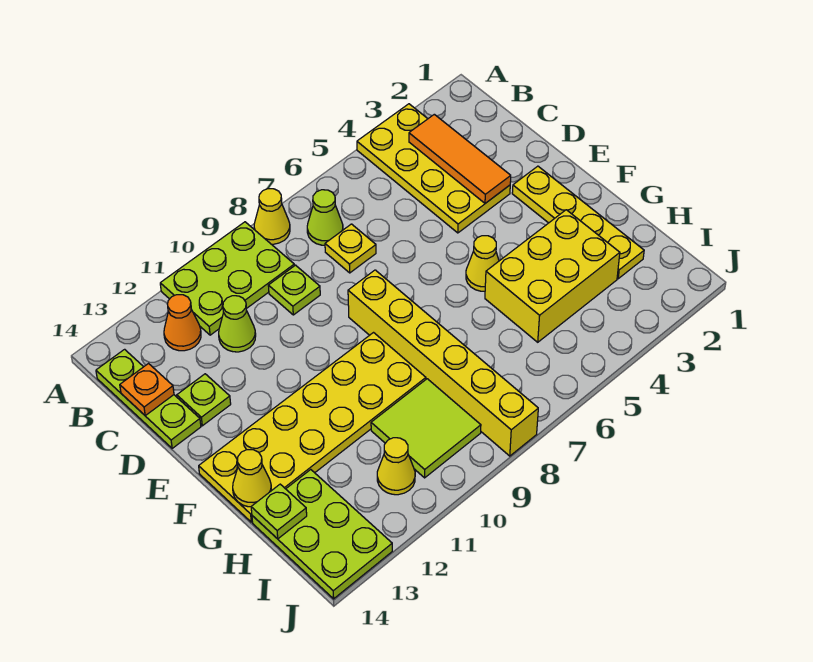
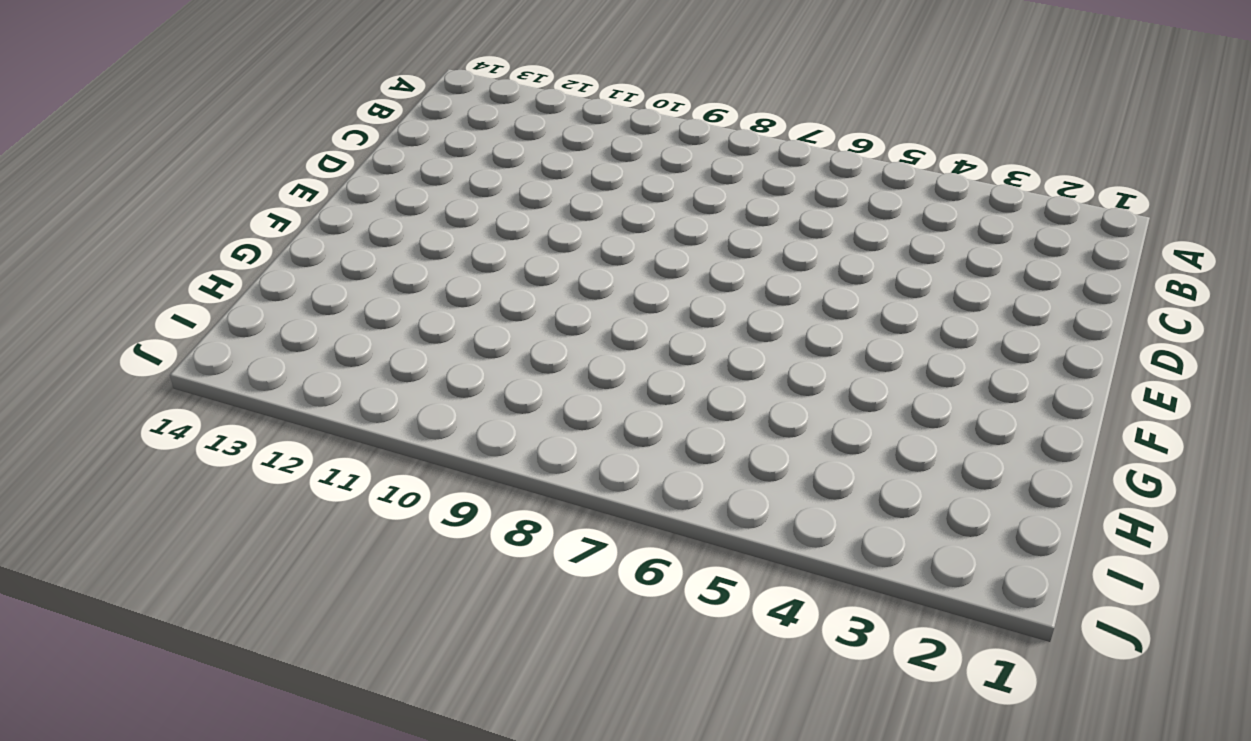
none -> yellow 2x4 plate [357,104,510,233]
none -> yellow 1x1 cone [254,189,290,244]
none -> lime 2x3 plate [160,222,294,335]

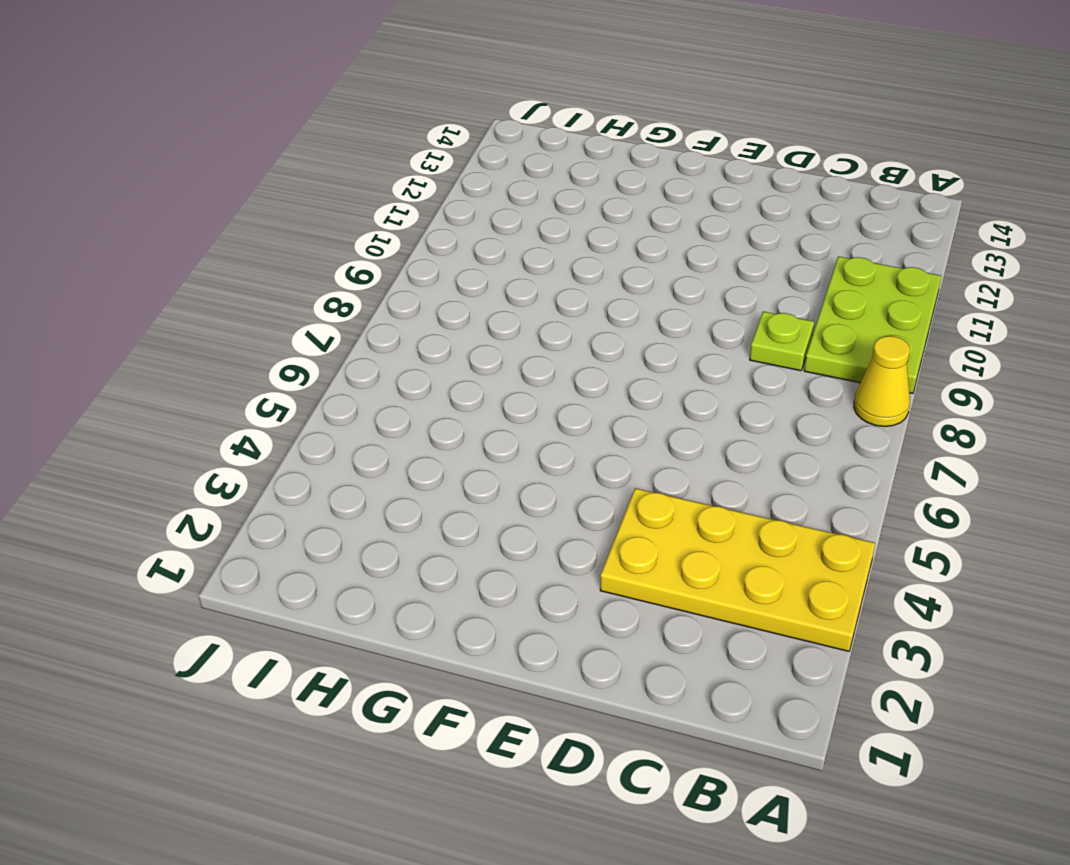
none -> lime 1x1 cone [307,190,343,245]
none -> orange 1x1 cone [164,295,201,351]
none -> lime 1x3 plate [96,349,201,448]

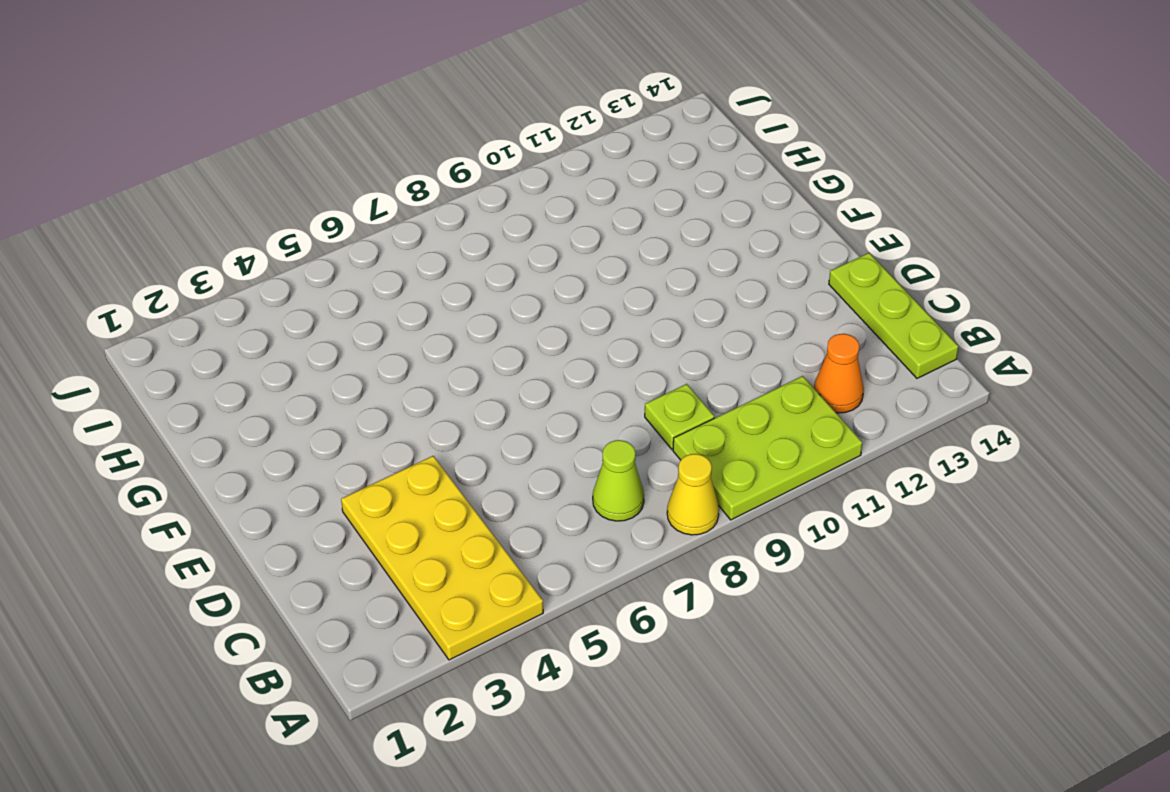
none -> yellow 1x1 plate [325,224,376,273]
none -> lime 1x1 cone [219,296,256,352]
none -> lime 1x1 plate [177,374,231,426]

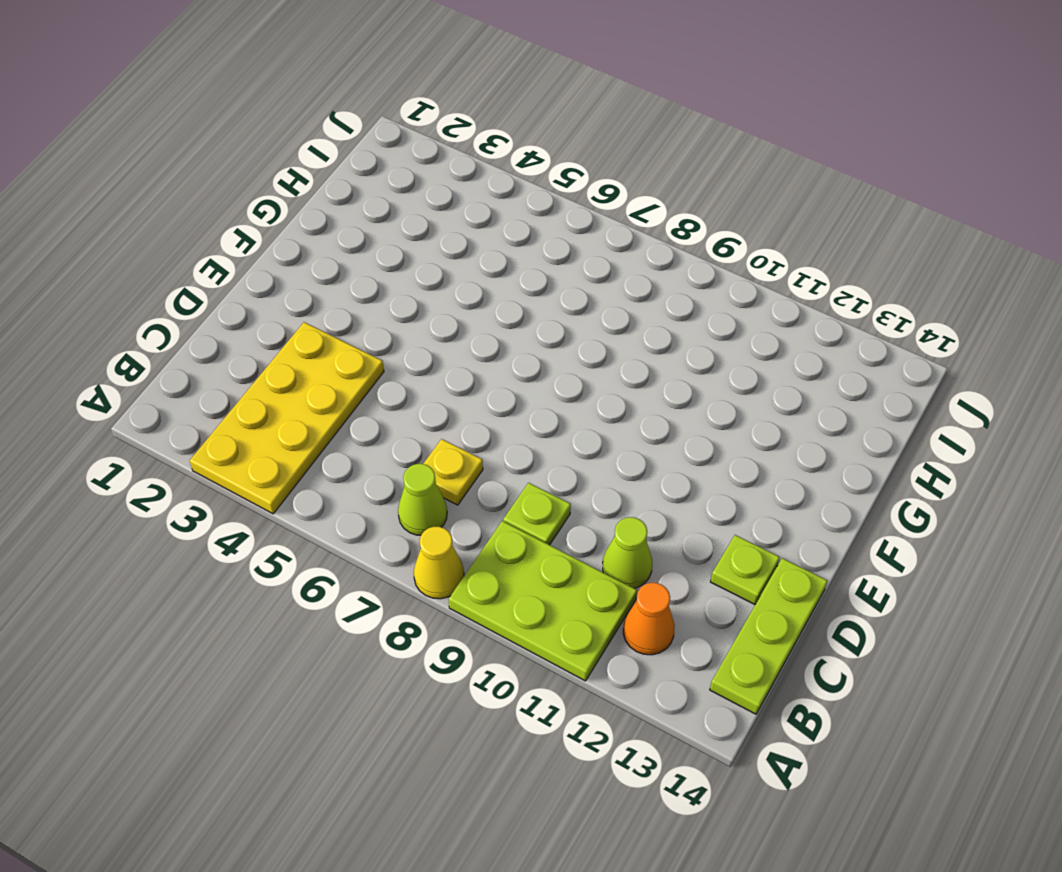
none -> yellow 1x4 plate [512,166,644,279]
none -> yellow 1x6 brick [348,270,538,456]
none -> yellow 1x1 cone [466,236,499,291]

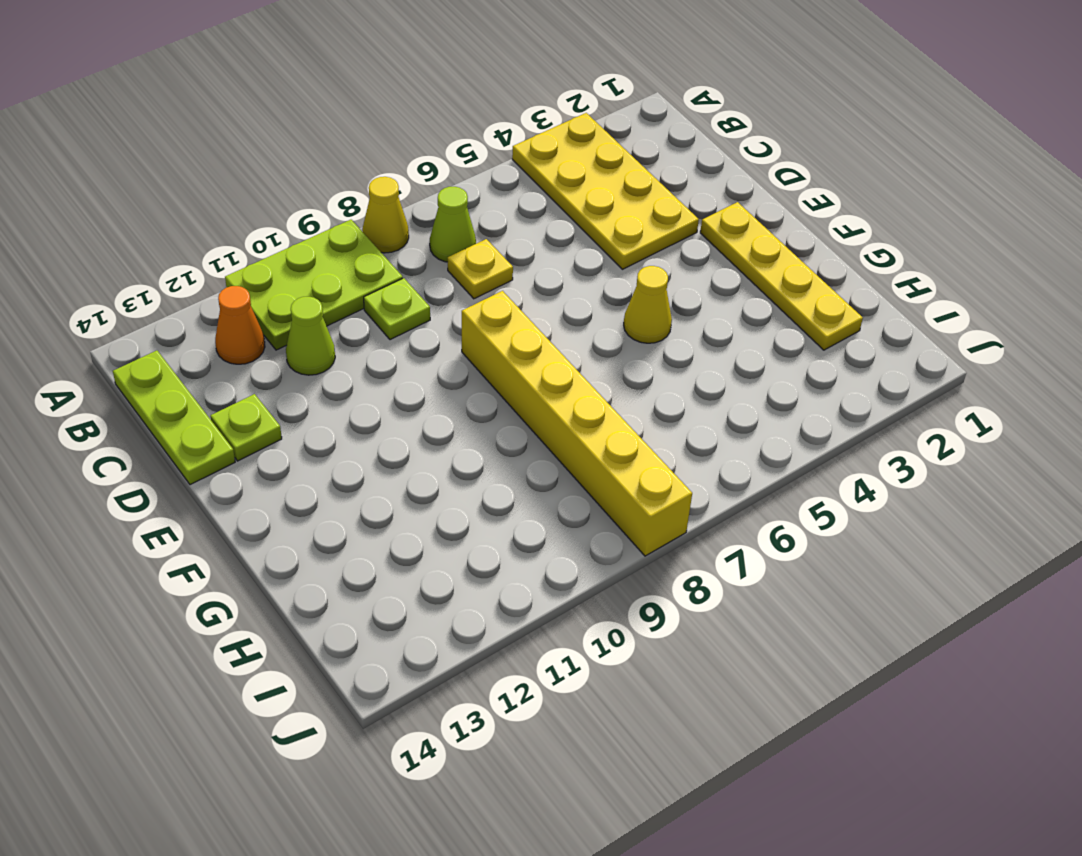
none -> yellow 2x6 plate [199,333,426,522]
none -> yellow 2x3 brick [485,210,620,342]
none -> lime 2x2 tile [371,379,481,478]

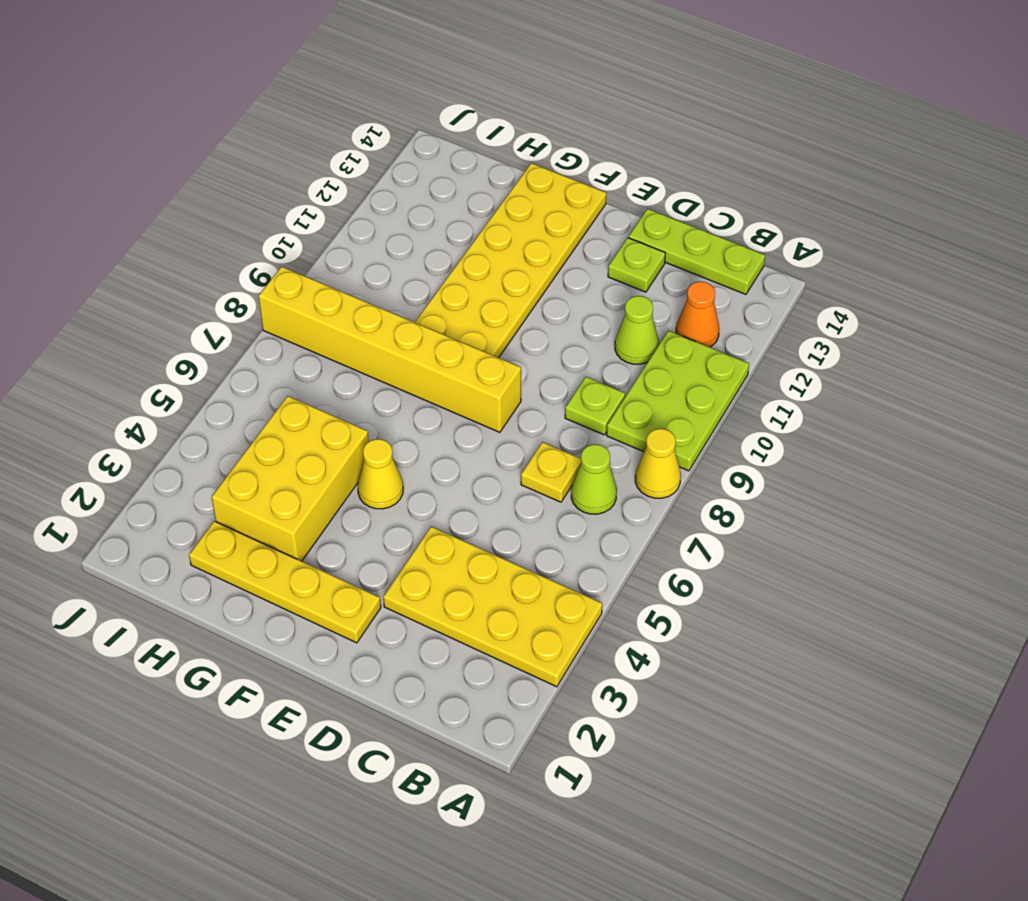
none -> lime 2x2 tile [371,379,481,478]
none -> lime 2x3 plate [252,470,392,599]
none -> yellow 1x1 cone [377,438,415,495]

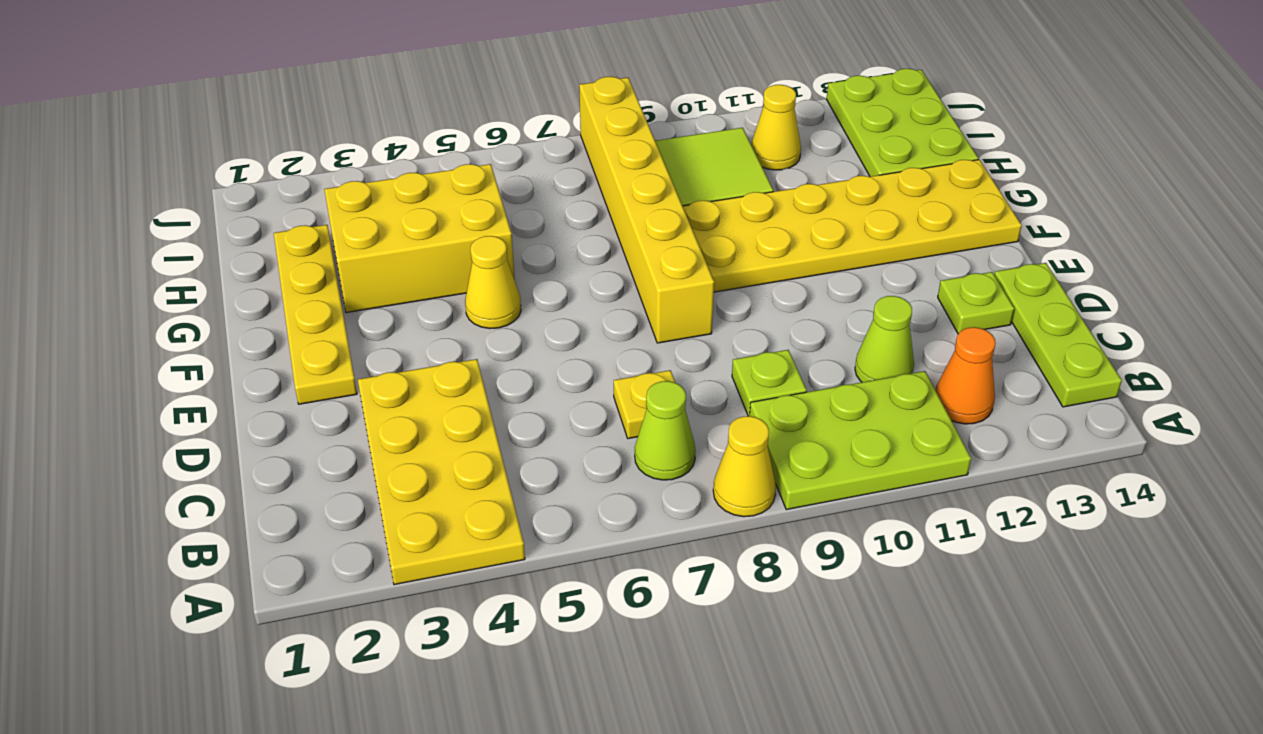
none -> orange 1x3 tile [409,114,511,203]
none -> orange 1x1 plate [120,364,174,415]
none -> yellow 1x1 cone [233,450,271,507]

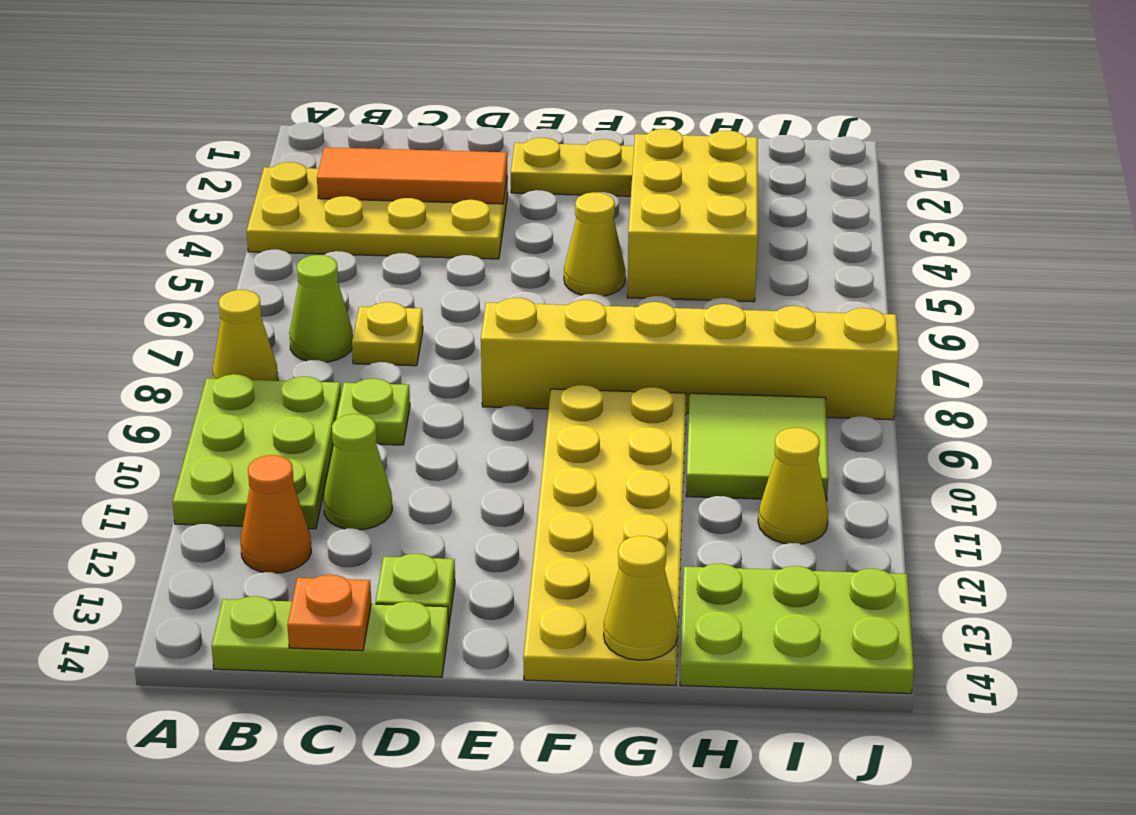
none -> lime 1x1 plate [251,484,307,539]

